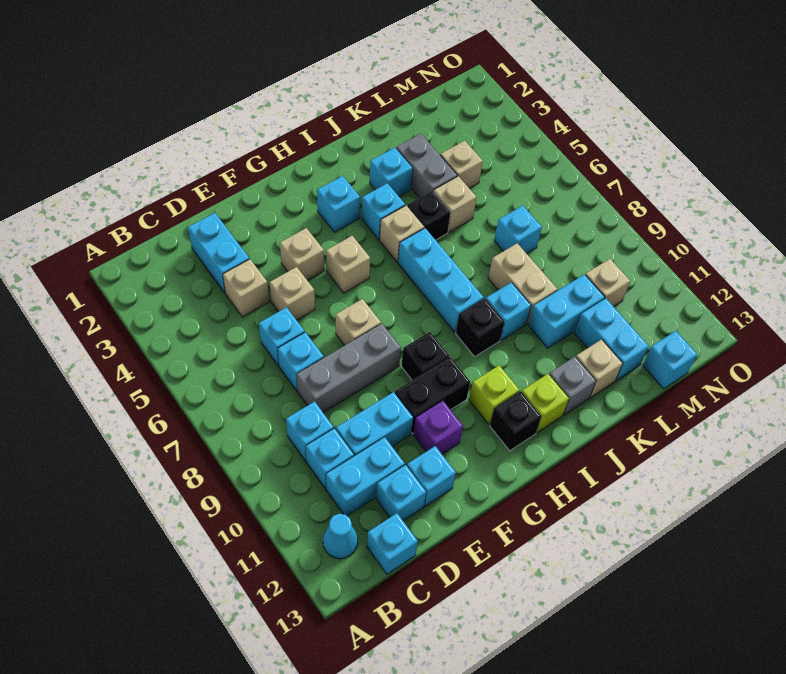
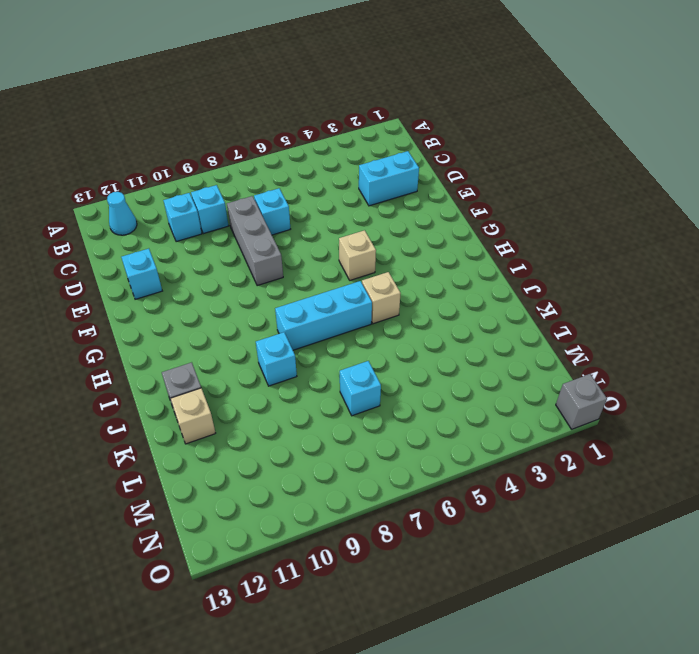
grey 1x1 brick [556,374,607,429] -> none
none -> cyan 1x2 brick [326,437,405,516]
none -> cyan 1x1 brick [367,513,418,574]
none -> tan 1x1 brick [223,259,269,317]
none -> cyan 1x1 brick [259,307,305,366]

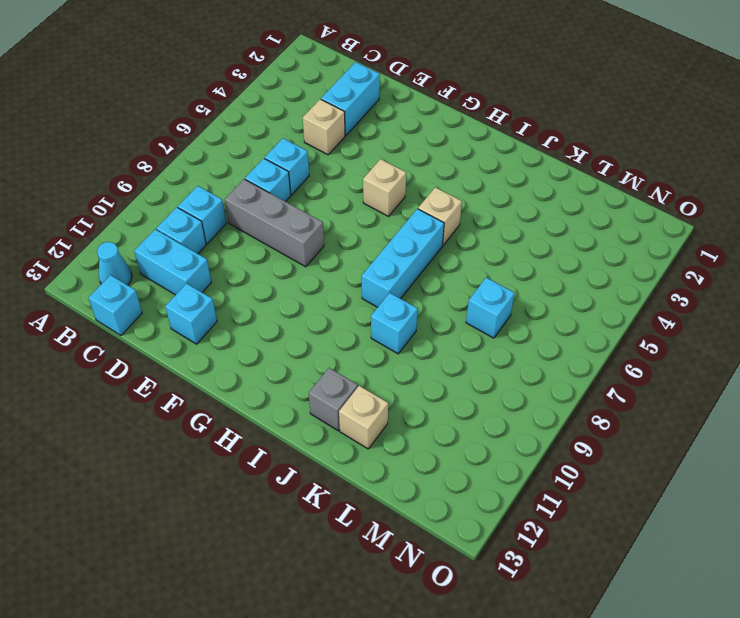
none -> cyan 1x2 brick [336,392,413,456]
none -> cyan 1x1 brick [376,465,426,521]
none -> tan 1x1 brick [270,267,315,320]
none -> tan 1x1 brick [280,228,324,280]

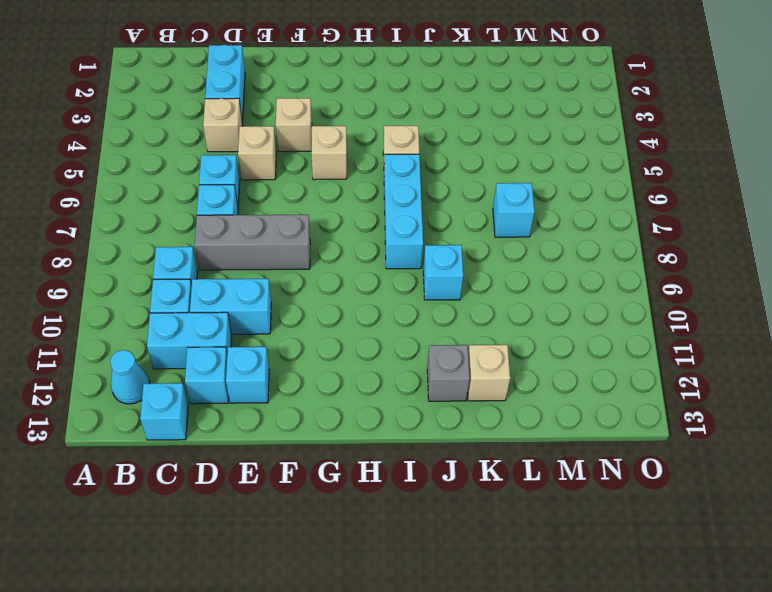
none -> tan 1x1 brick [336,299,381,346]
none -> black 1x2 brick [395,357,470,434]
none -> purple 1x1 brick [413,401,463,454]
none -> black 1x1 brick [402,332,449,380]

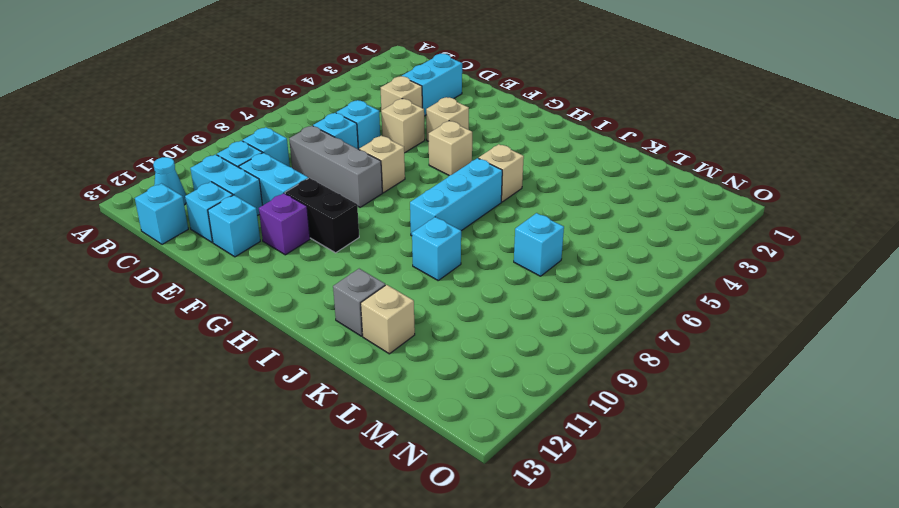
none -> black 1x1 brick [402,332,449,380]
none -> cyan 1x1 brick [317,176,360,232]
none -> lime 1x1 brick [469,366,520,424]
none -> black 1x1 brick [490,391,541,451]

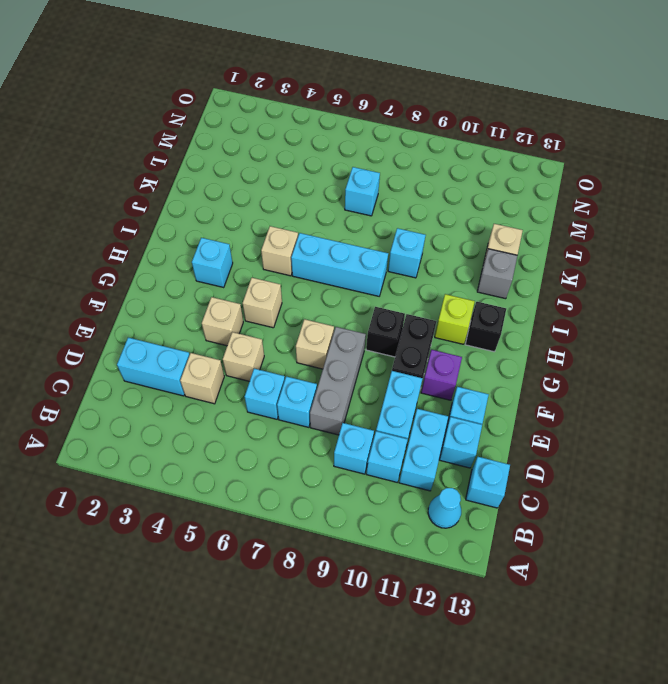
none -> cyan 1x1 brick [362,183,405,240]
none -> black 1x1 brick [456,299,504,356]
none -> lime 1x1 brick [522,374,569,433]
none -> cyan 1x1 brick [370,148,413,196]

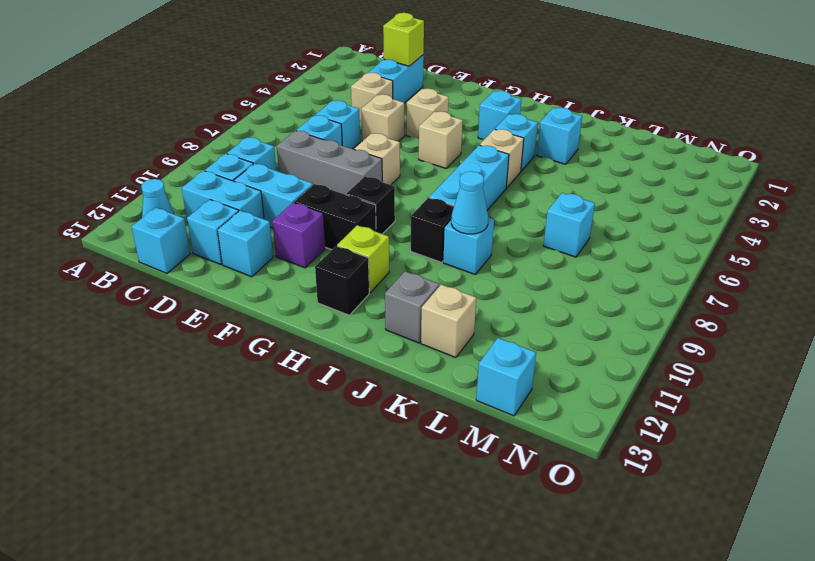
lime 1x1 brick [383,13,424,66] -> lime 1x1 brick moved to [522,374,569,433]
cyan 1x1 cone [451,171,488,234] -> none
none -> black 1x1 brick [407,191,451,240]
none -> grey 1x2 brick [396,134,457,198]
none -> tan 1x1 brick [434,176,477,232]
none -> tan 1x2 brick [488,243,558,324]

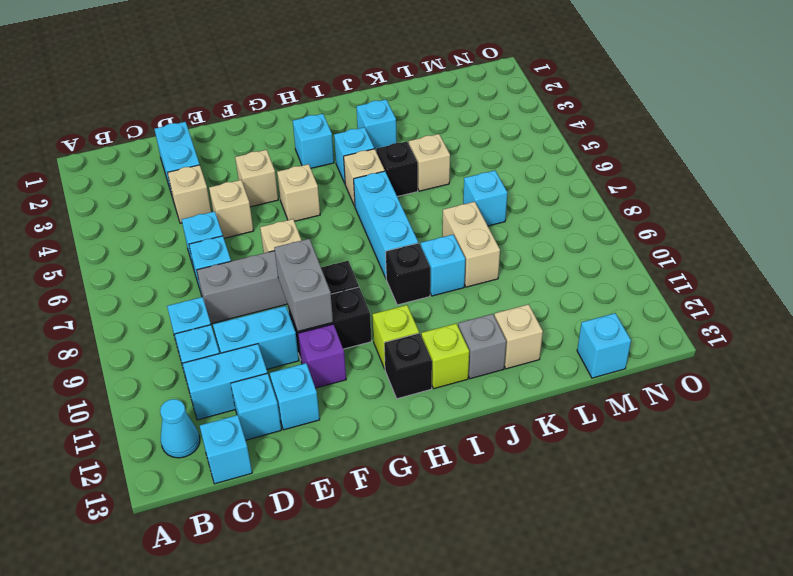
grey 1x2 brick [274,239,333,332] -> grey 1x2 brick moved to [396,134,457,198]
none -> cyan 1x2 brick [528,274,605,348]
none -> tan 1x1 brick [440,141,483,188]
none -> cyan 1x2 brick [575,298,649,381]
none -> tan 1x1 brick [585,259,630,307]

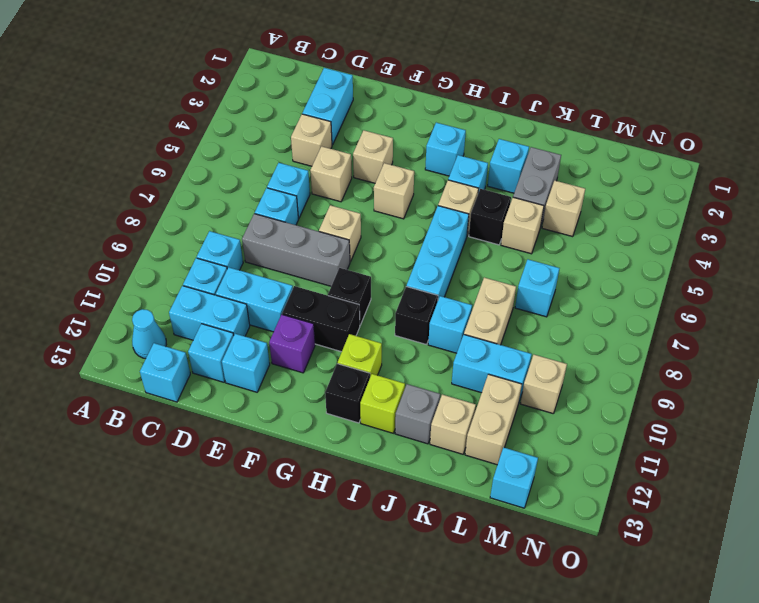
tan 1x2 brick [465,374,522,465] -> cyan 1x2 brick [575,298,649,381]

